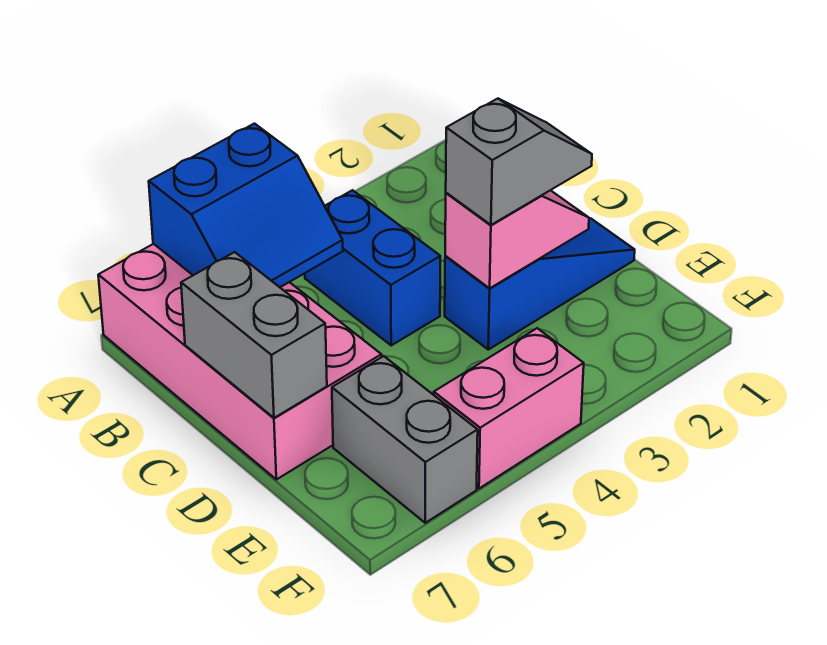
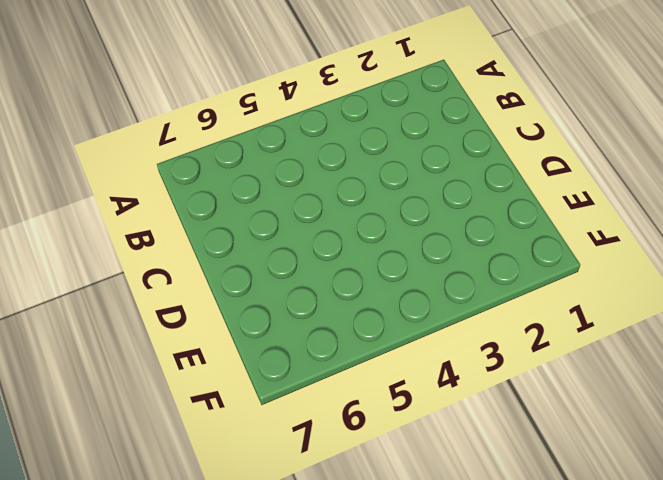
none -> pink 2x4 brick [98,244,382,480]
none -> blue 1x2 brick [305,190,440,345]

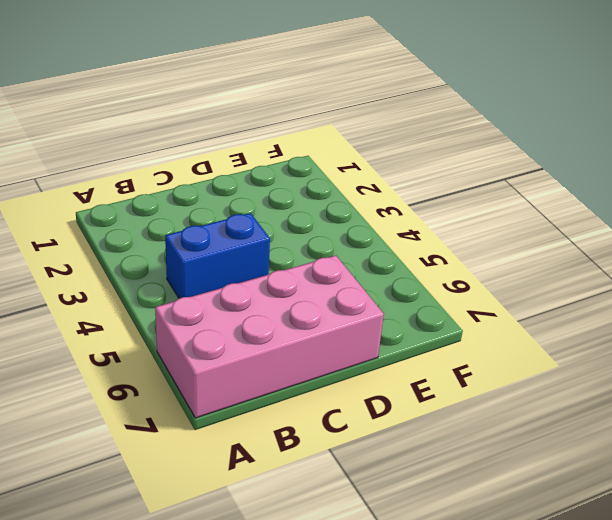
none -> blue 1x3 slope [445,218,635,350]
none -> grey 1x2 brick [332,356,478,523]

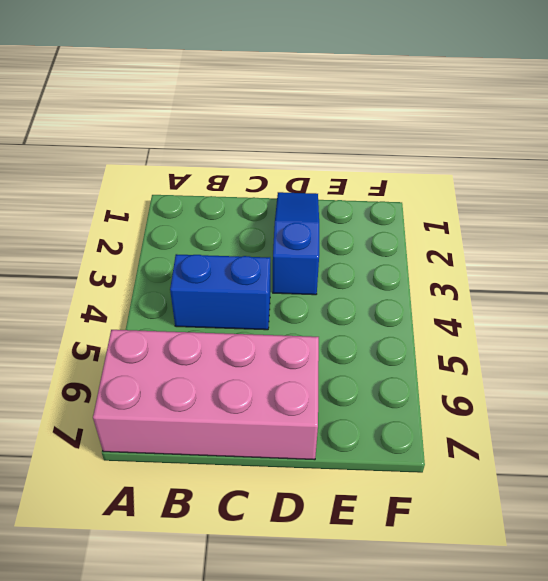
none -> grey 1x2 brick [332,356,478,523]
none -> pink 1x2 brick [434,328,584,488]

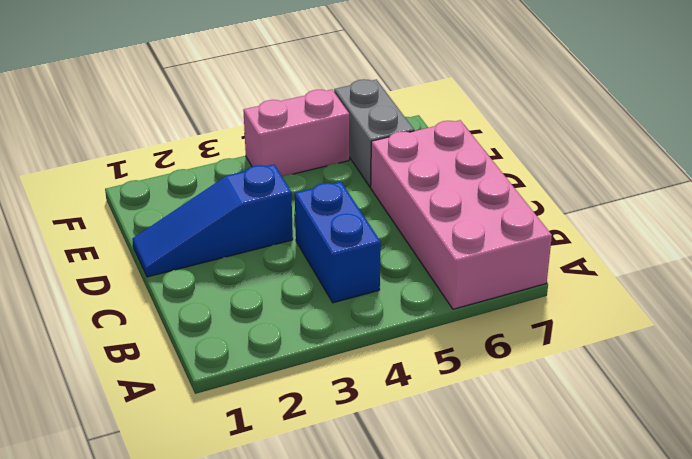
none -> blue 2x2 slope [149,124,343,287]
none -> grey 1x2 brick [181,252,327,418]

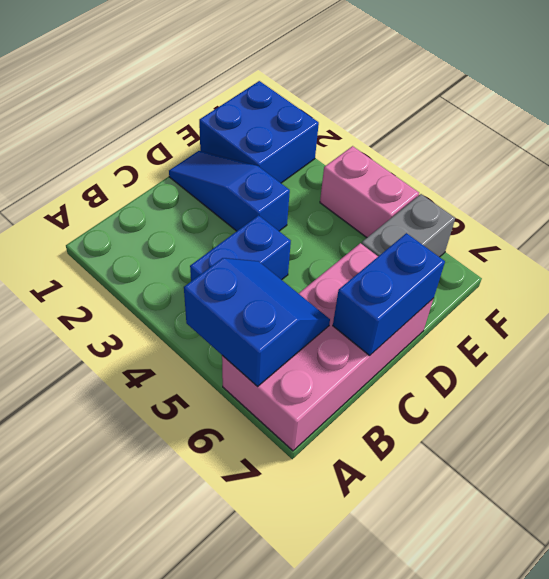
blue 1x2 brick [333,233,445,355] -> grey 1x2 brick [181,252,327,418]
blue 2x2 brick [199,81,319,183] -> none
none -> pink 1x2 slope [445,190,589,288]
none -> grey 1x2 slope [446,99,592,225]

